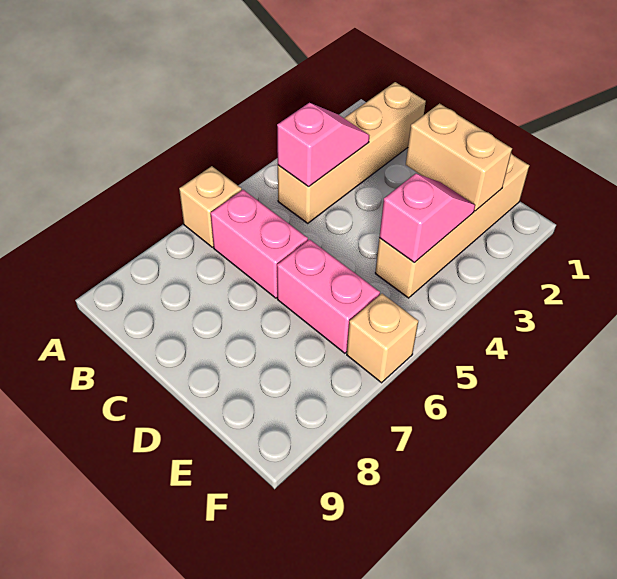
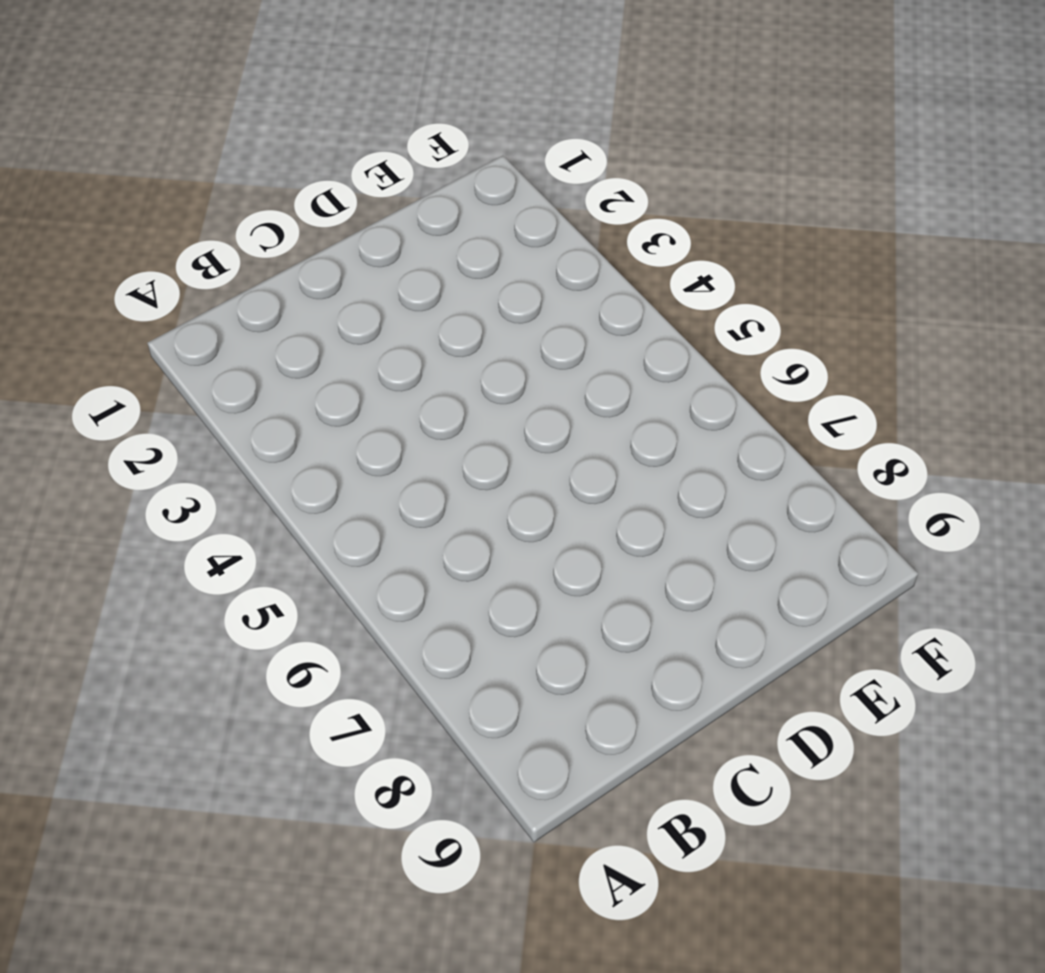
none -> tan 1x1 brick [179,166,242,247]
none -> tan 1x4 brick [278,82,426,223]

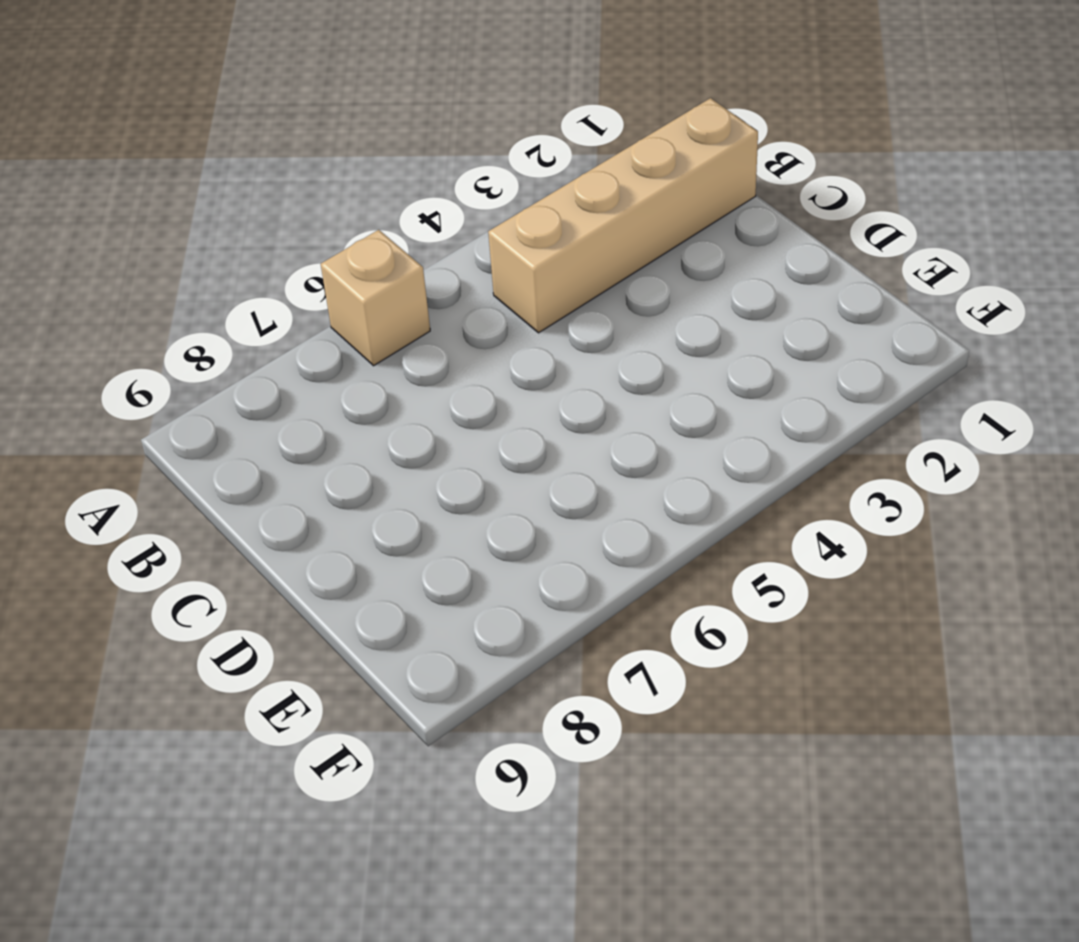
none -> pink 1x2 brick [210,190,308,298]
none -> pink 1x2 brick [277,239,380,353]

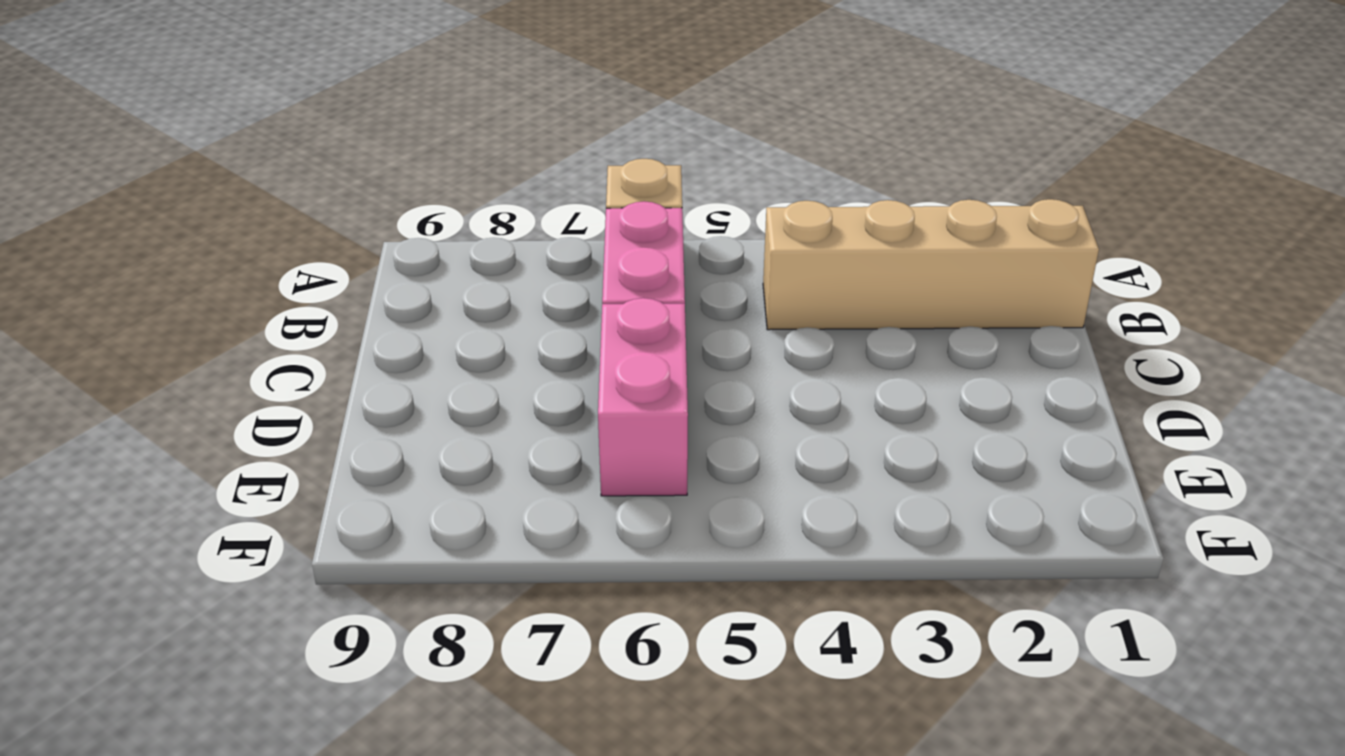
none -> tan 1x4 brick [375,154,529,298]
none -> tan 1x1 brick [347,294,418,383]

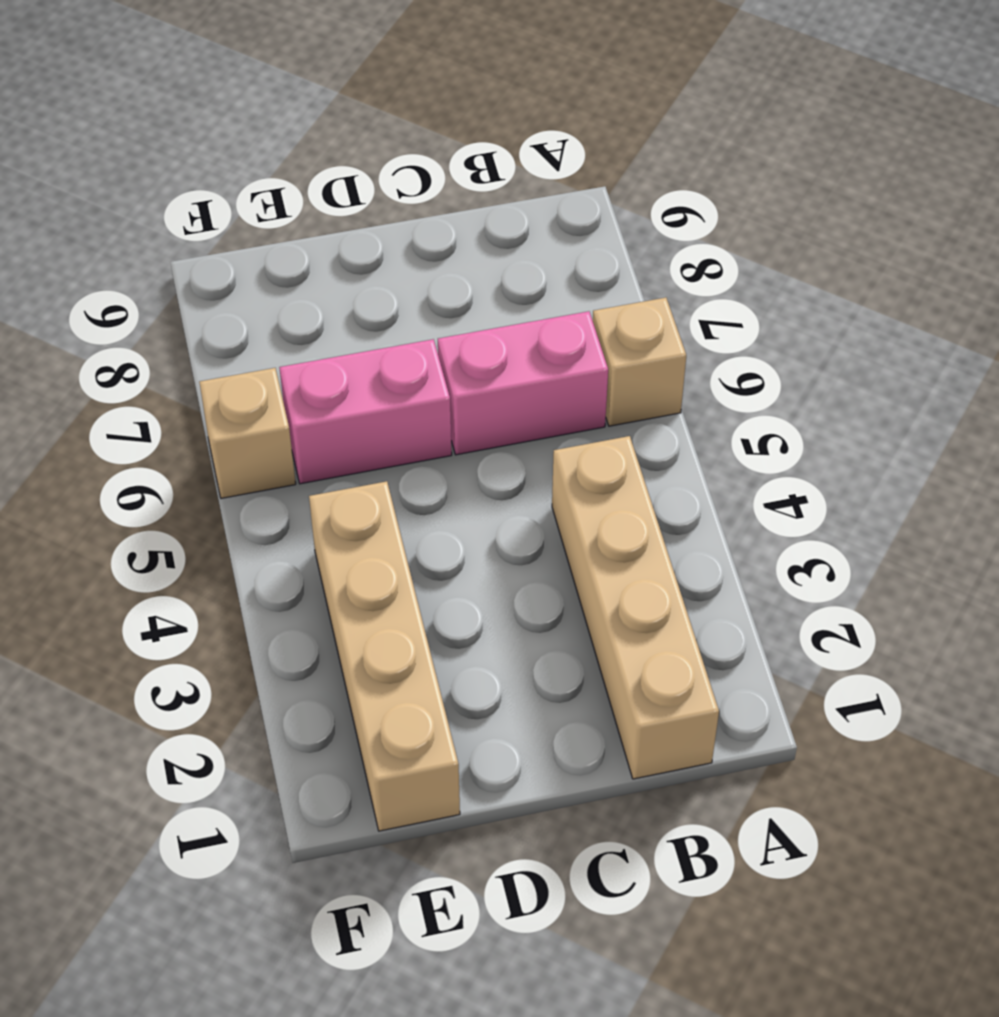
none -> pink 1x2 slope [277,103,369,187]
none -> tan 1x2 brick [406,104,512,211]

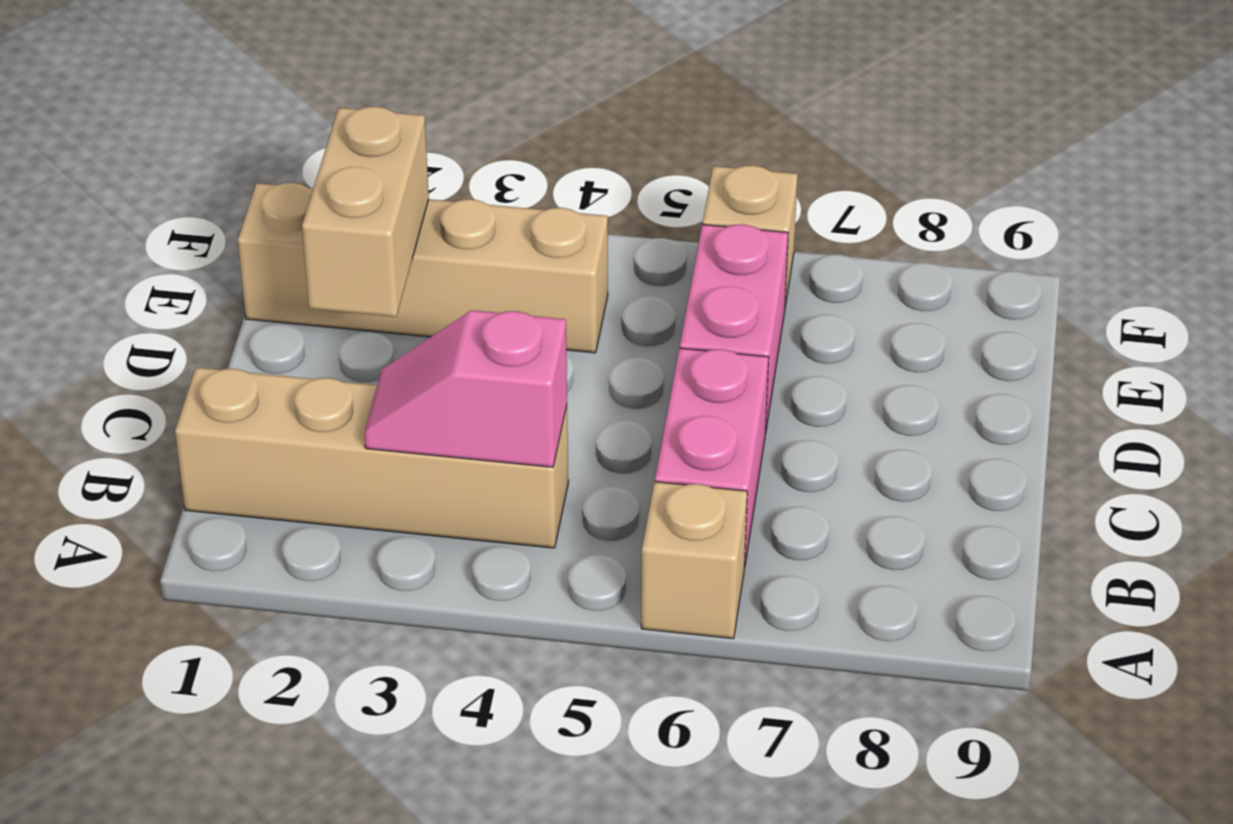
none -> pink 1x2 slope [379,174,475,263]

